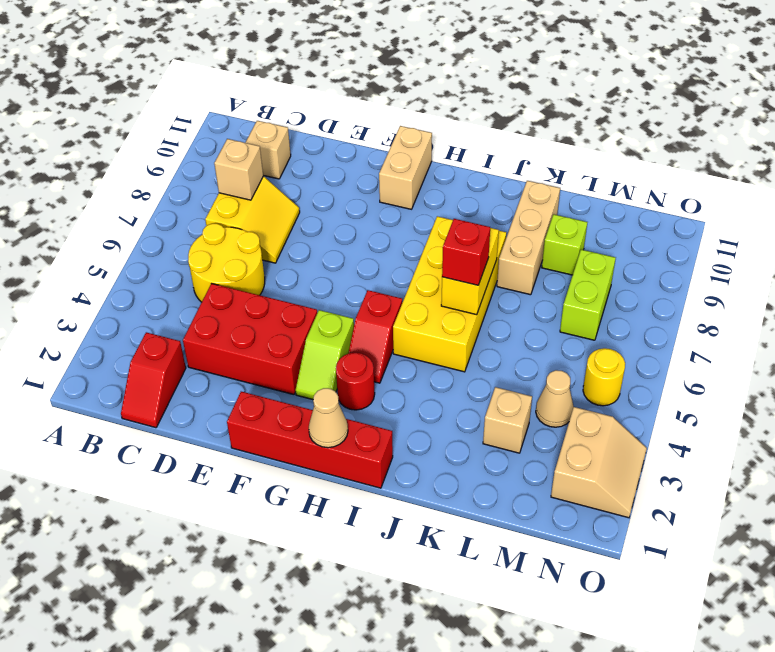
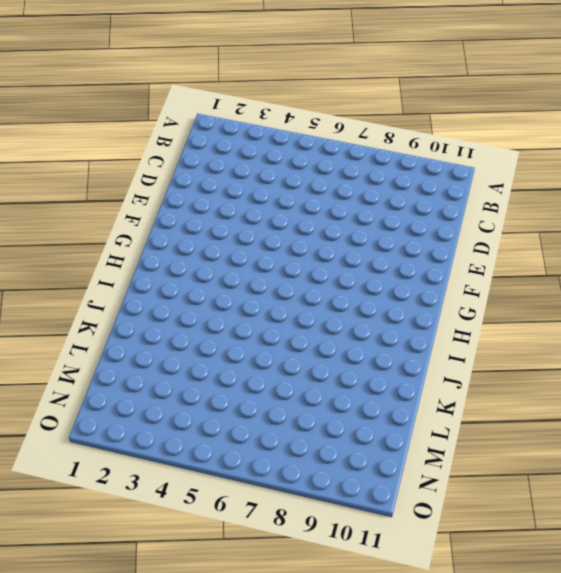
none -> red 1x2 slope [121,332,186,428]
none -> yellow 2x2 round brick [188,224,265,302]
none -> yellow 2x2 slope [205,176,300,263]

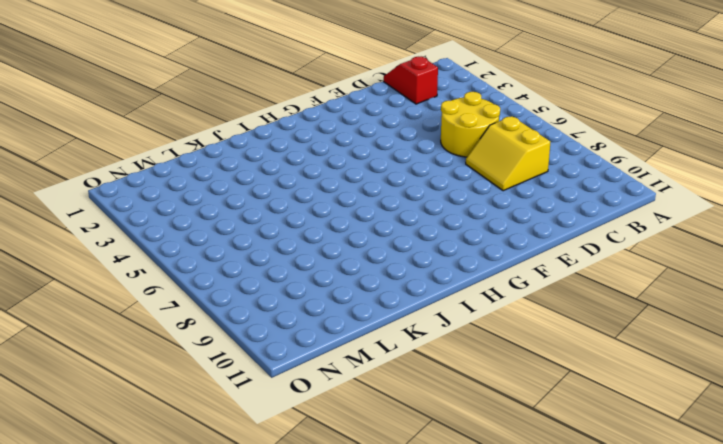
none -> tan 1x1 brick [245,121,291,179]
none -> red 2x3 brick [183,284,317,395]
none -> red 1x4 brick [227,392,393,488]

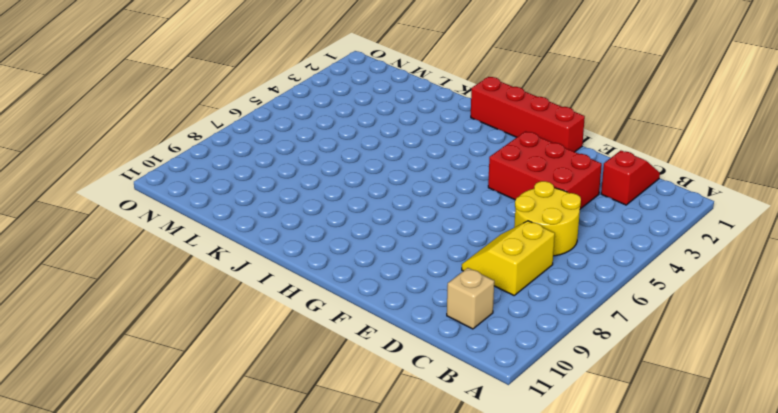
none -> lime 1x2 slope [296,310,354,400]
none -> tan 1x2 brick [379,126,432,209]
none -> red 1x1 round brick [336,353,375,410]

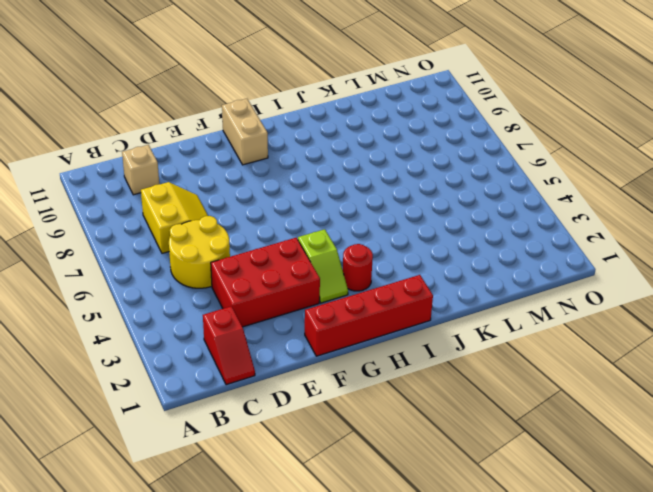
none -> red 1x2 slope [348,290,402,383]
none -> yellow 2x4 brick [393,216,506,372]
none -> tan 1x3 brick [497,181,560,295]

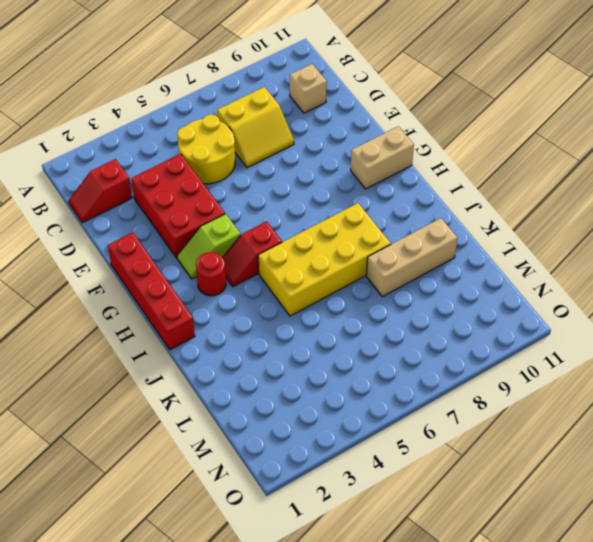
none -> tan 1x1 brick [483,387,532,453]
none -> lime 1x1 brick [542,214,587,275]
none -> tan 1x1 cone [536,370,574,427]

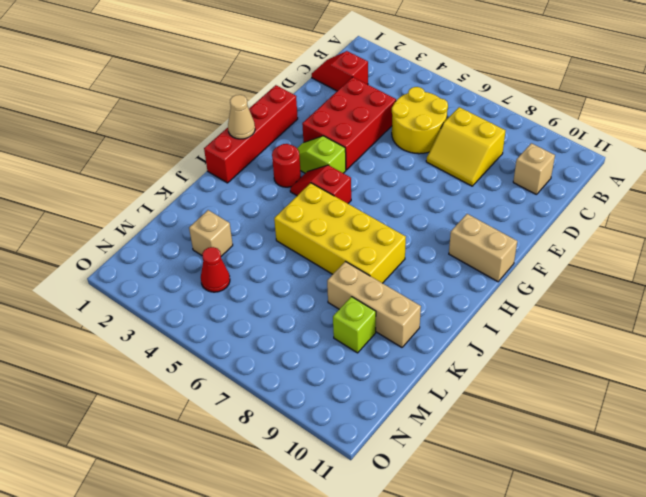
red 1x1 cone [201,247,230,292] -> tan 1x1 cone [536,370,574,427]
none -> lime 1x2 brick [560,250,616,340]
none -> tan 2x2 slope [551,407,647,518]
none -> yellow 1x1 round brick [583,348,625,406]

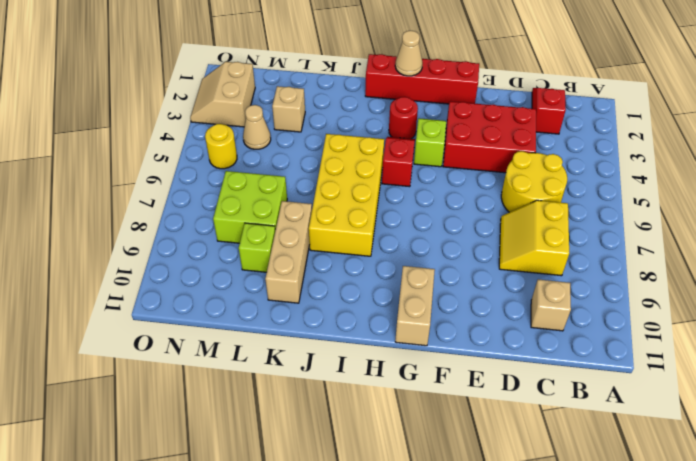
lime 2x2 brick [213,171,287,243] -> lime 1x2 brick [560,250,616,340]
none -> tan 1x1 brick [214,139,263,200]
none -> yellow 1x2 brick [441,228,499,315]
none -> red 1x1 brick [442,219,490,285]

